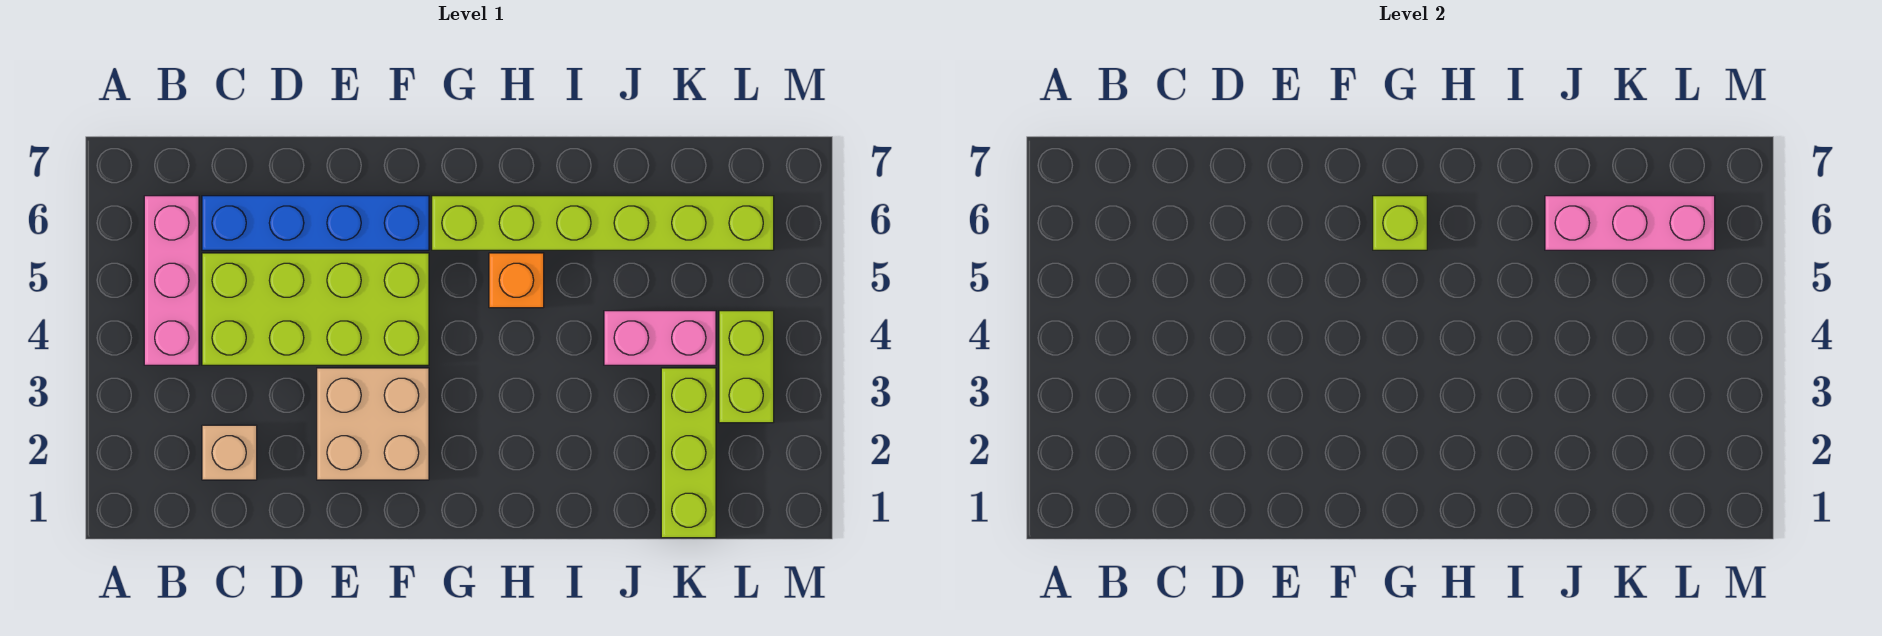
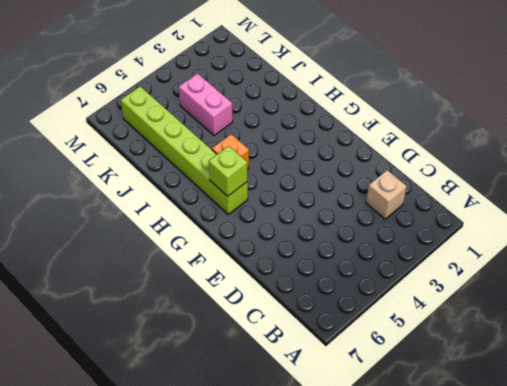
none -> pink 1x3 brick [144,196,199,365]
none -> lime 2x4 brick [202,253,429,365]
none -> blue 1x4 brick [202,196,429,250]

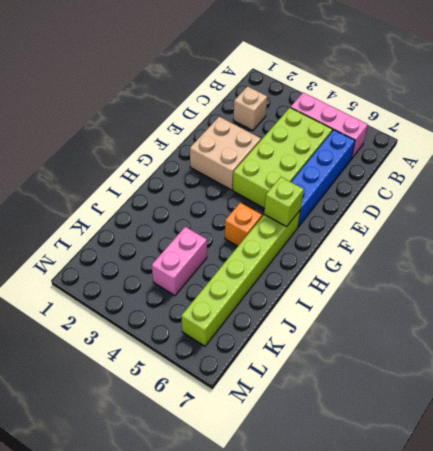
none -> lime 1x3 brick [661,368,716,538]
none -> lime 1x2 brick [719,311,774,423]
none -> pink 1x3 brick [1545,196,1715,250]

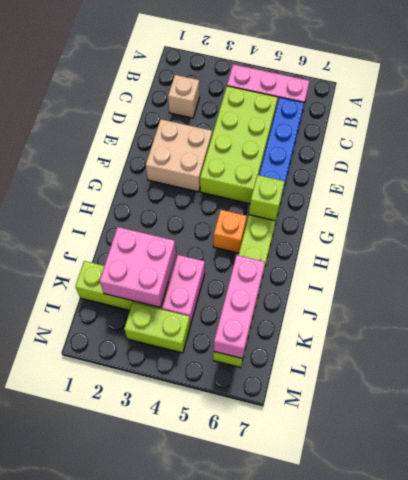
pink 2x2 brick [100,227,176,307] -> none

